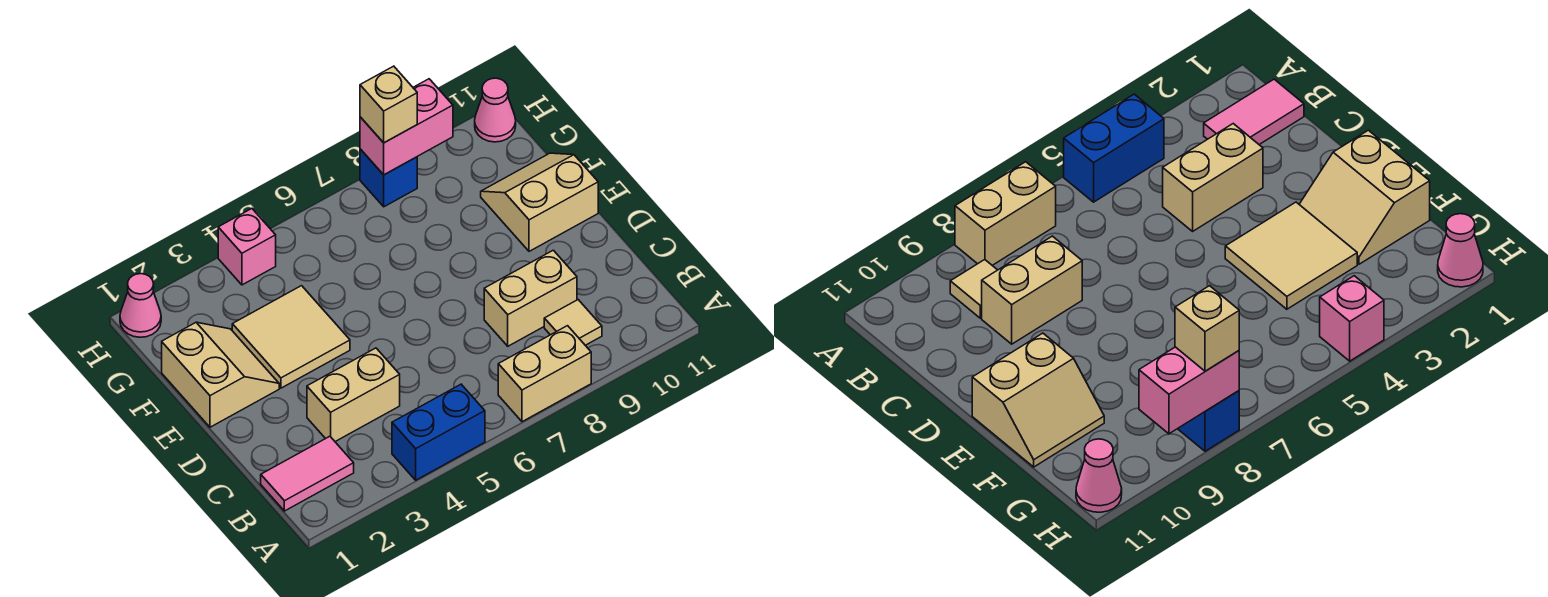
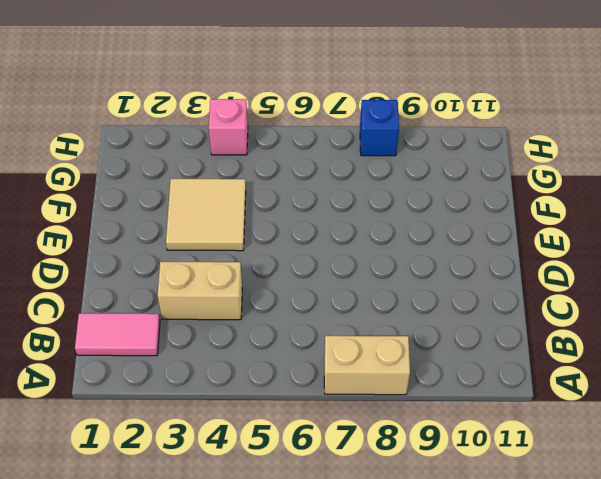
none -> blue 1x2 brick [392,384,485,480]
none -> tan 1x1 tile [544,300,602,345]
none -> tan 1x2 brick [484,250,577,346]

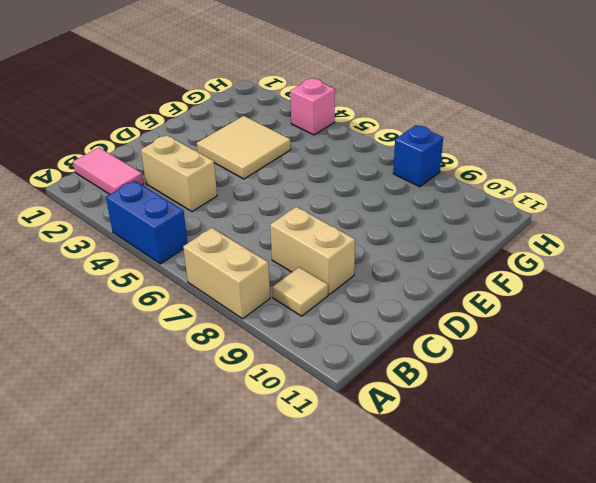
none -> tan 2x2 slope [162,322,279,427]
none -> tan 2x2 slope [481,153,598,251]
none -> pink 1x1 cone [120,274,161,337]

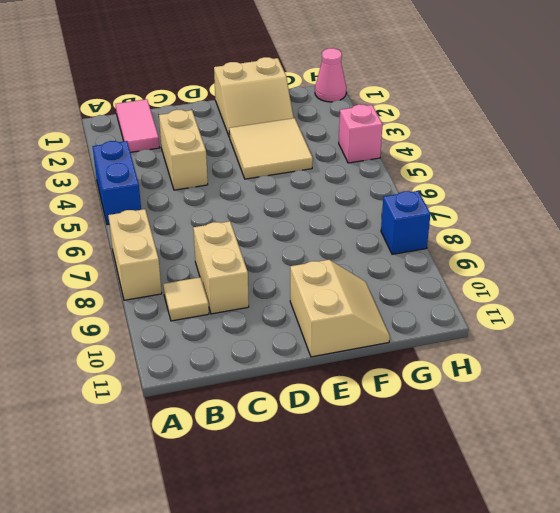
none -> pink 1x1 cone [475,78,516,142]
none -> pink 1x2 brick [360,79,453,175]
none -> tan 1x1 brick [360,66,417,143]

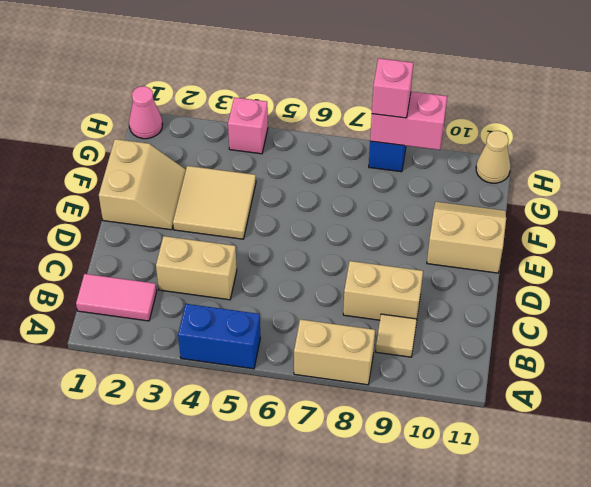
pink 1x1 brick [372,58,413,118] -> tan 1x1 brick [360,66,417,143]
tan 1x1 cone [476,131,510,183] -> pink 1x1 cone [475,78,516,142]

